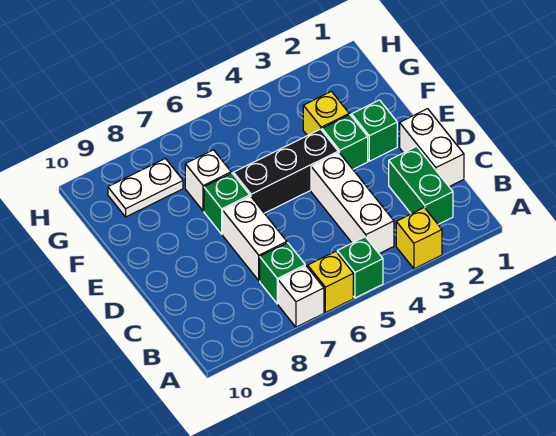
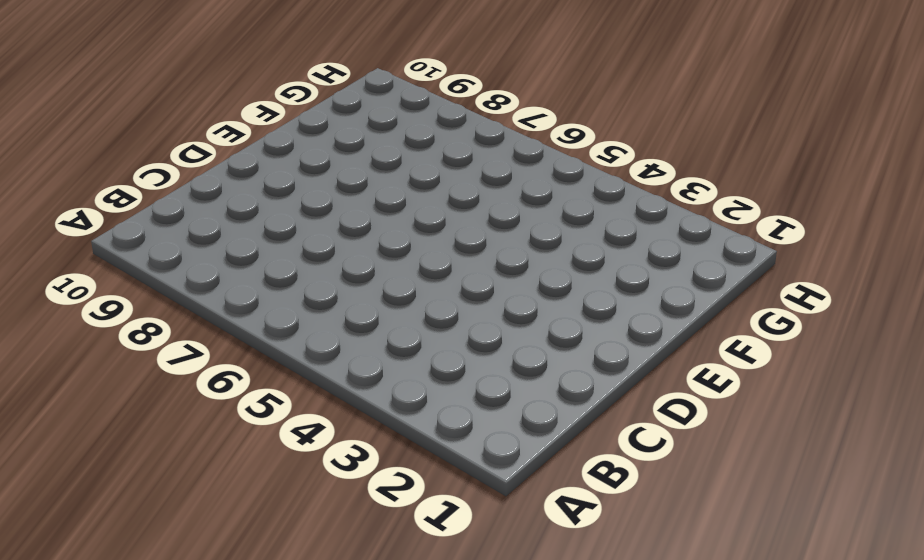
none -> yellow 1x1 brick [396,208,442,269]
none -> green 1x1 brick [337,237,383,298]
none -> yellow 1x1 brick [308,251,353,313]

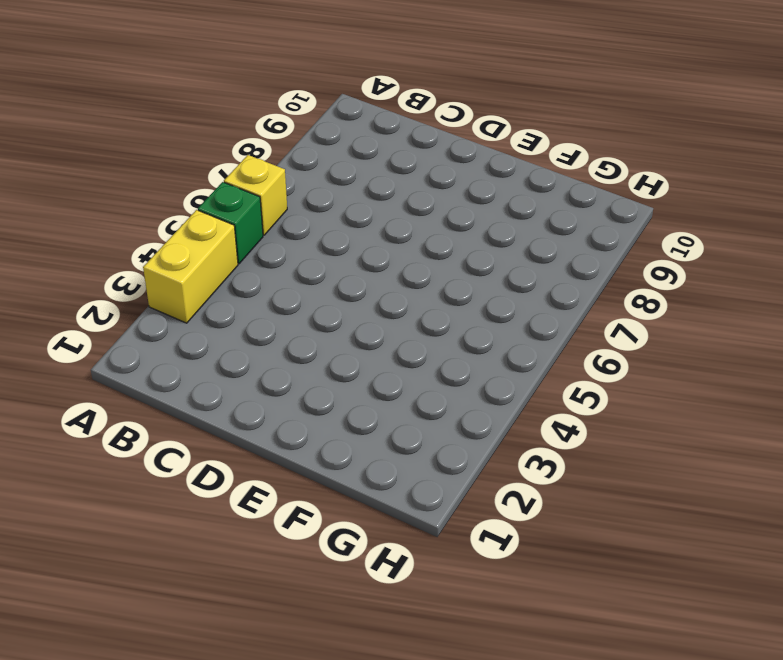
yellow 1x2 brick [143,210,238,323] -> yellow 1x1 brick [396,208,442,269]
none -> white 1x1 brick [278,266,324,327]
none -> green 1x2 brick [389,147,453,224]
none -> white 1x3 brick [311,153,394,254]

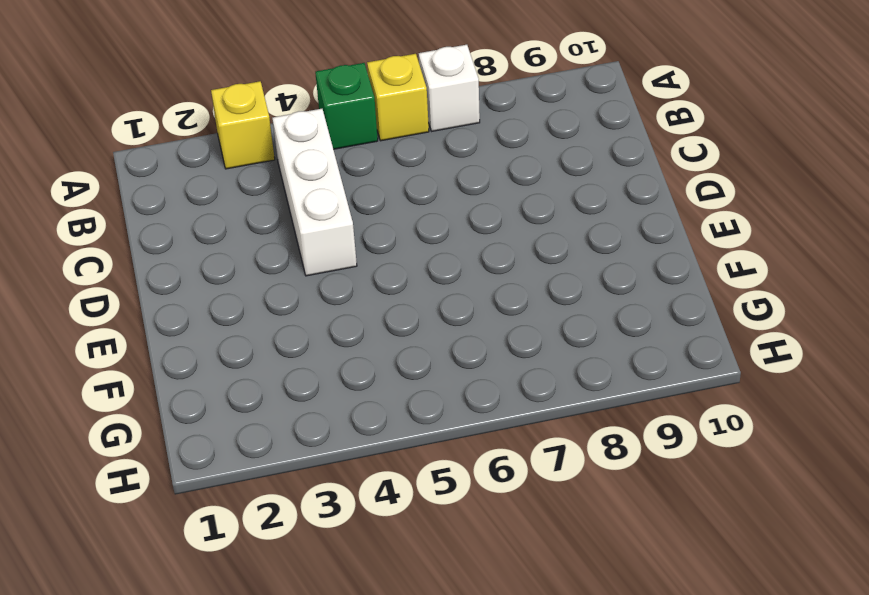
none -> green 1x2 brick [389,147,453,224]
none -> green 1x1 brick [260,243,305,304]
none -> white 1x2 brick [400,109,464,187]

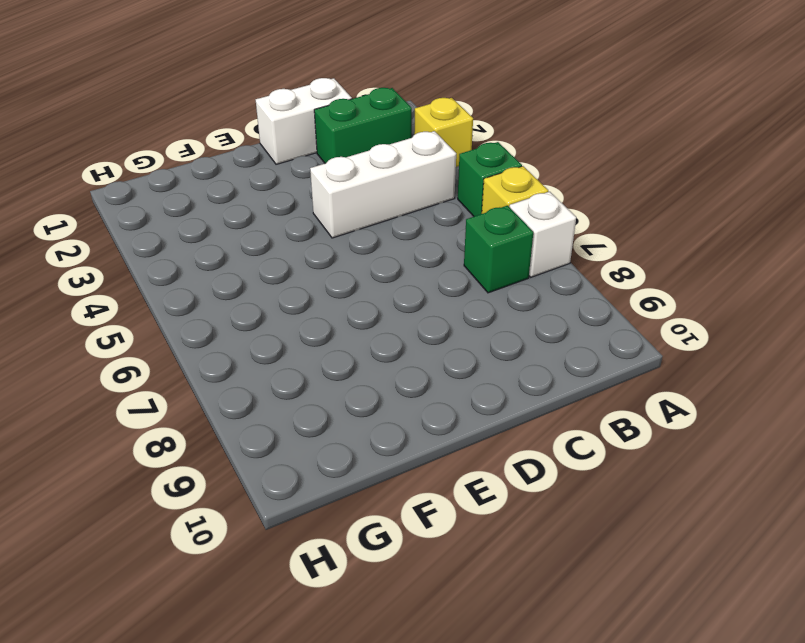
none -> white 1x2 brick [223,196,287,281]
none -> green 1x1 brick [352,100,397,161]
none -> green 1x1 brick [322,115,368,169]

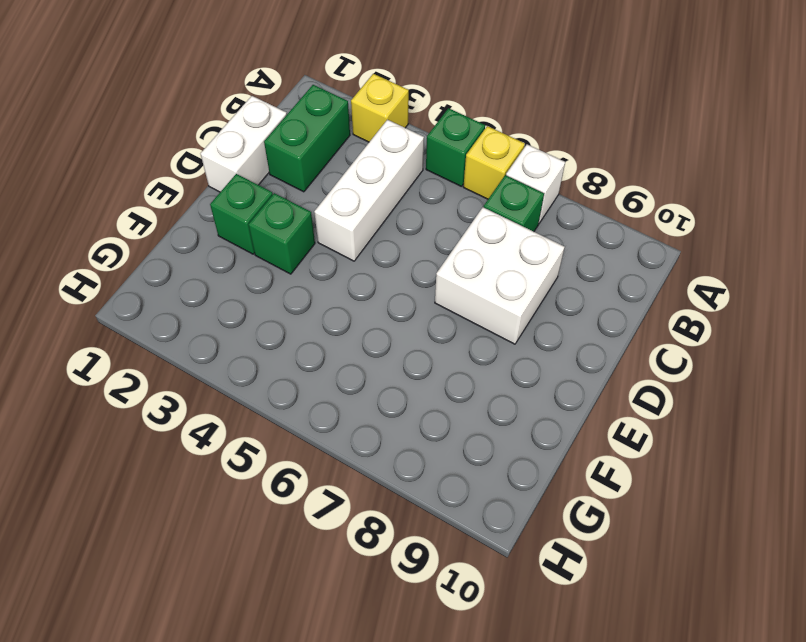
white 2x2 brick [435,207,565,344] -> white 1x2 brick [223,196,287,281]
none -> black 1x3 brick [233,129,338,213]
none -> green 1x1 brick [204,173,250,234]
none -> yellow 1x1 brick [303,92,349,136]

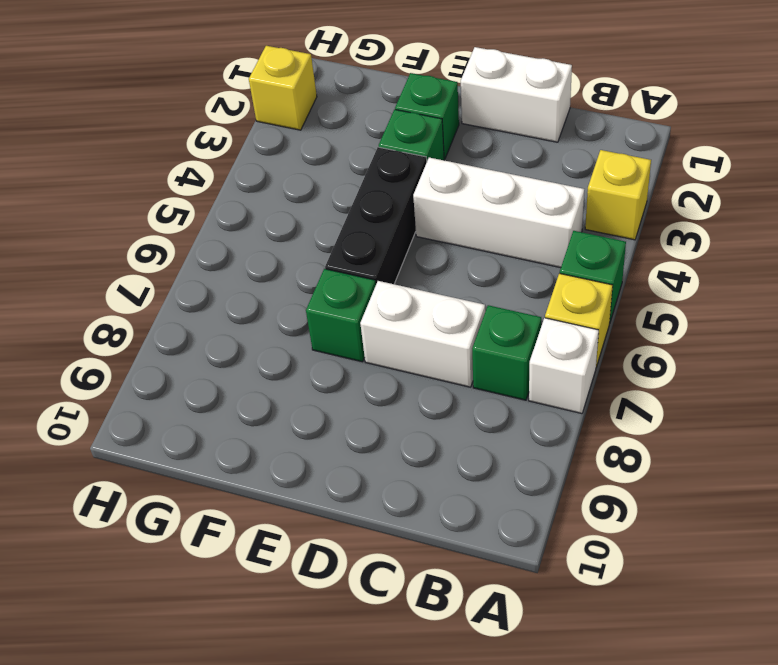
yellow 1x1 brick [249,46,317,130] -> yellow 1x1 brick moved to [303,92,349,136]
none -> green 1x2 brick [389,147,453,224]
none -> white 1x1 brick [185,150,231,211]
none -> white 1x2 plate [108,158,183,217]

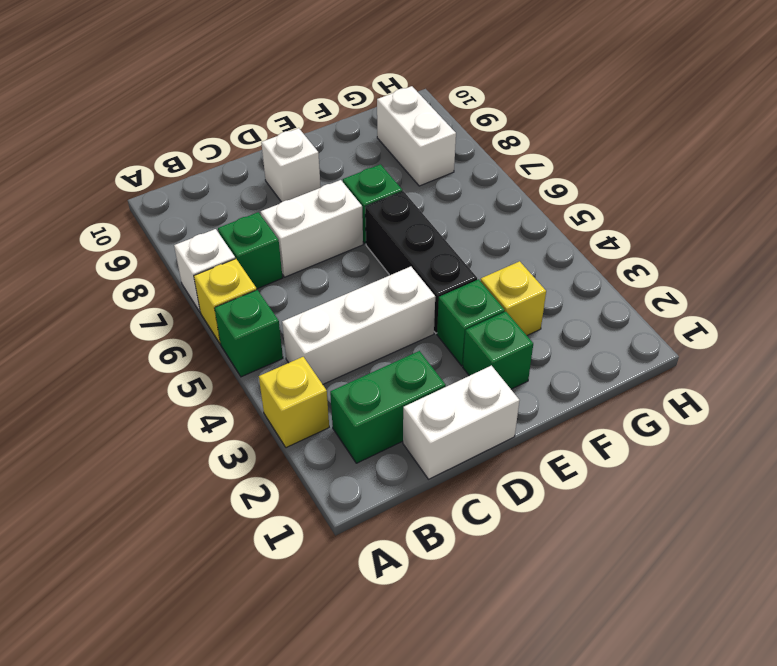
white 1x1 brick [261,128,321,202] -> white 1x1 brick moved to [185,150,231,211]
white 1x2 brick [377,86,456,186] -> white 1x2 plate [108,158,183,217]

